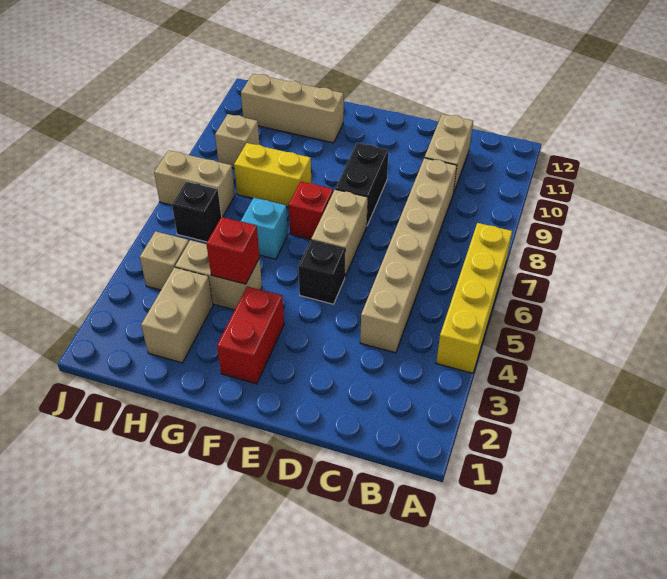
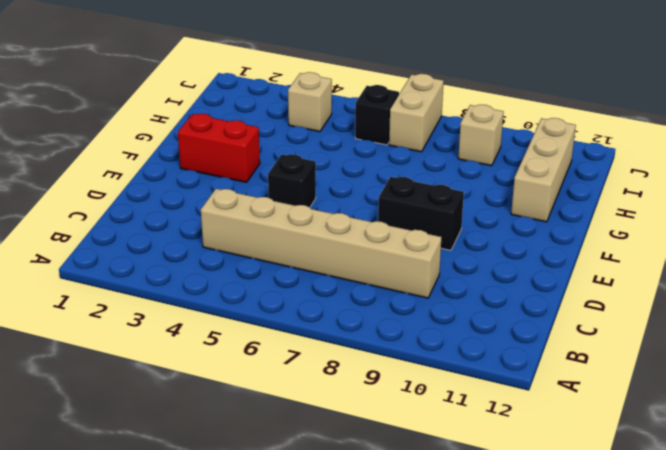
none -> yellow 1x4 brick [436,223,512,373]
none -> tan 1x2 brick [425,114,473,193]
none -> tan 1x2 brick [311,189,368,276]

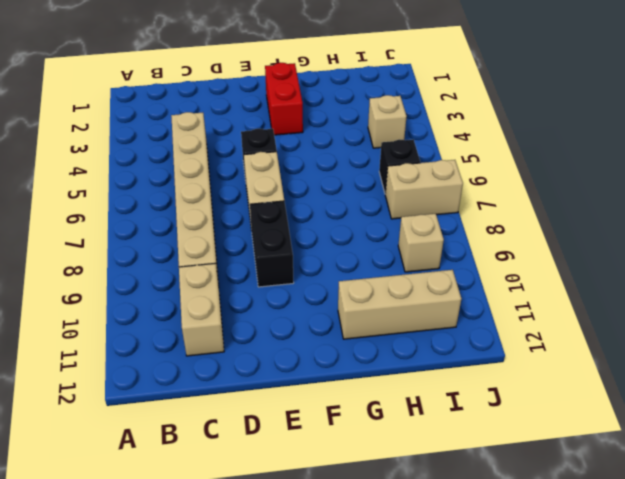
none -> yellow 1x4 brick [436,223,512,373]
none -> red 1x1 brick [289,181,333,240]
none -> tan 1x2 brick [175,240,262,310]

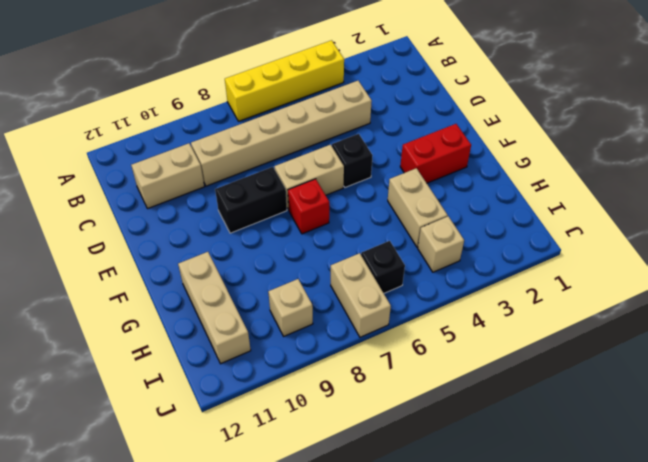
none -> cyan 1x1 brick [241,198,288,259]
none -> yellow 1x2 brick [234,143,311,207]
none -> tan 1x2 brick [141,268,213,363]

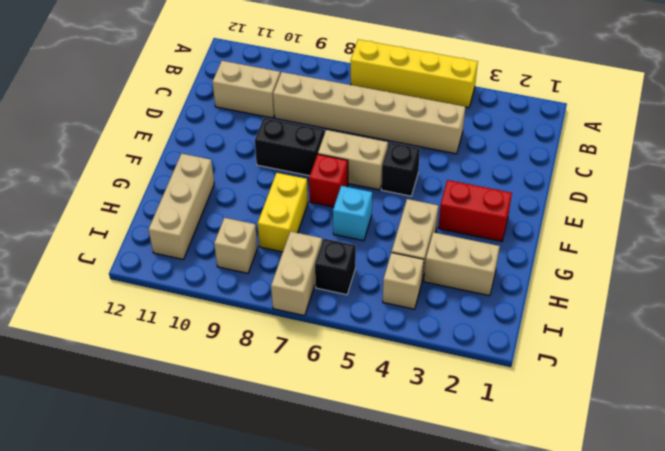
none -> red 1x1 brick [207,217,260,284]

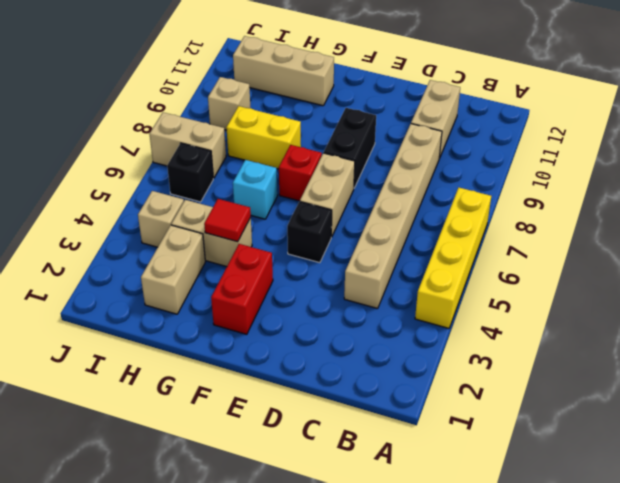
red 1x1 tile [204,199,251,242] -> red 1x1 brick [207,217,260,284]

